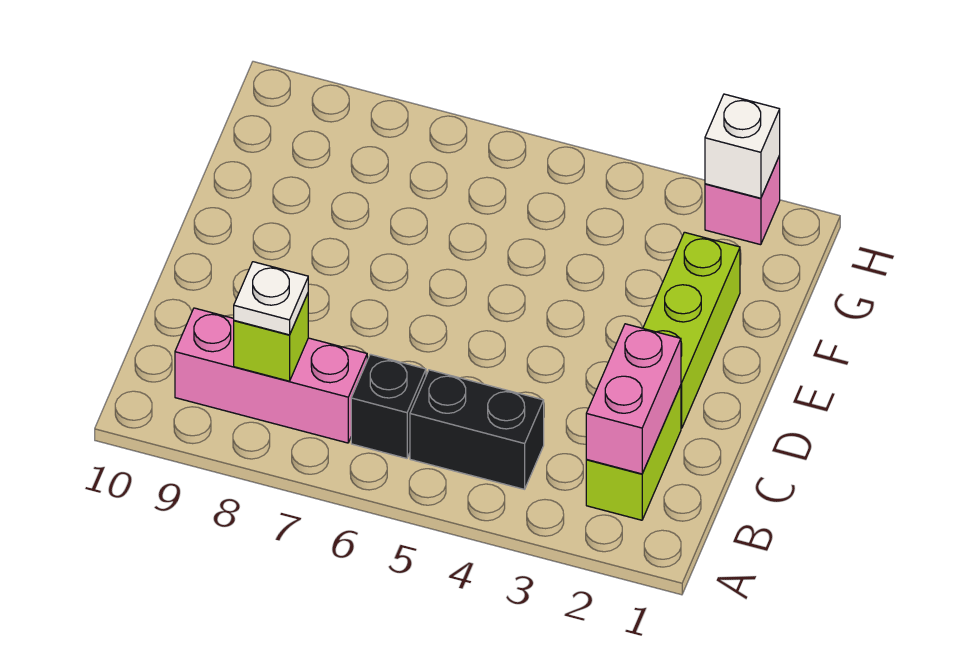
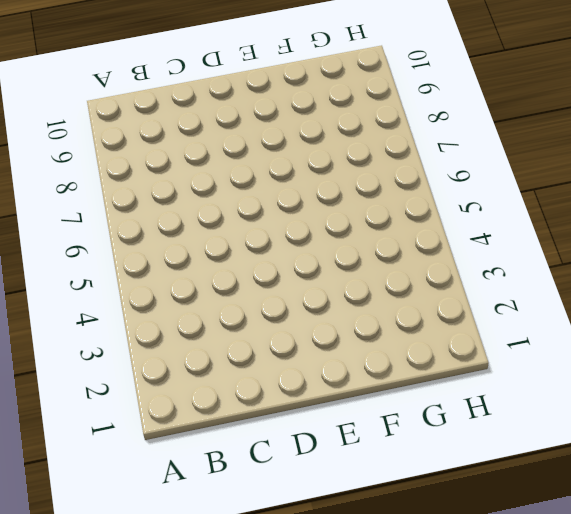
none -> lime 1x2 brick [586,385,681,520]
none -> black 1x2 brick [410,370,544,489]

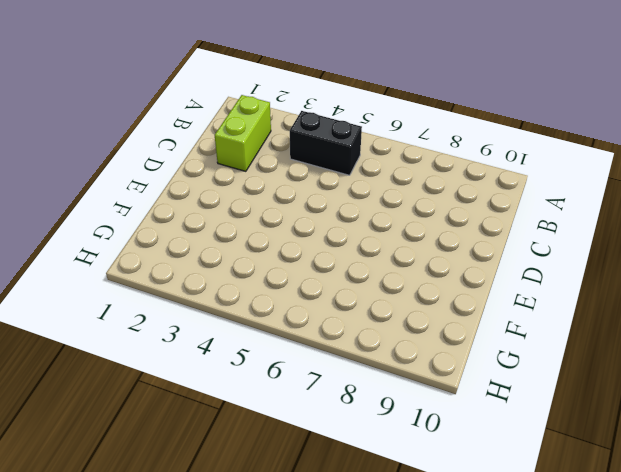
none -> black 1x1 brick [351,354,426,458]
none -> pink 1x3 brick [175,308,367,443]

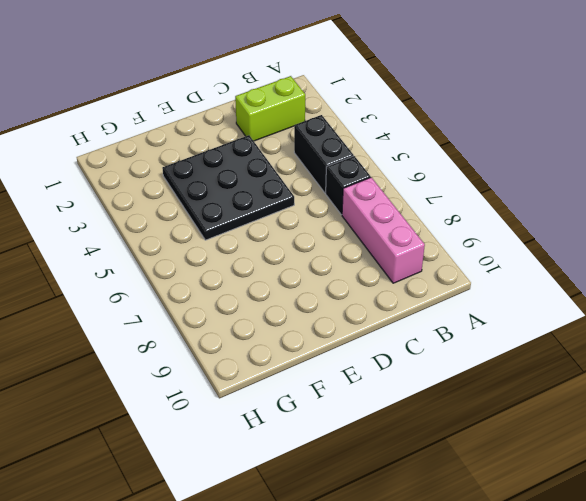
black 3x3 plate [162,135,294,240] -> none
none -> lime 1x3 brick [643,232,740,428]
none -> pink 1x1 brick [705,156,780,245]

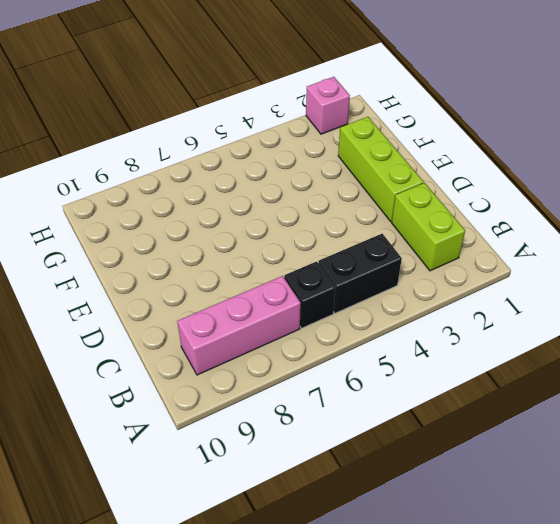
none -> pink 1x2 brick [586,324,681,474]
none -> lime 1x1 brick [234,294,308,381]

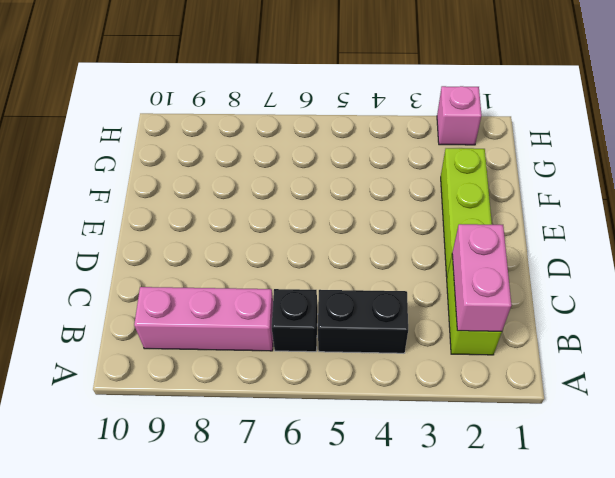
none -> lime 1x1 brick [234,294,308,381]
none -> white 1x1 brick [705,94,780,198]

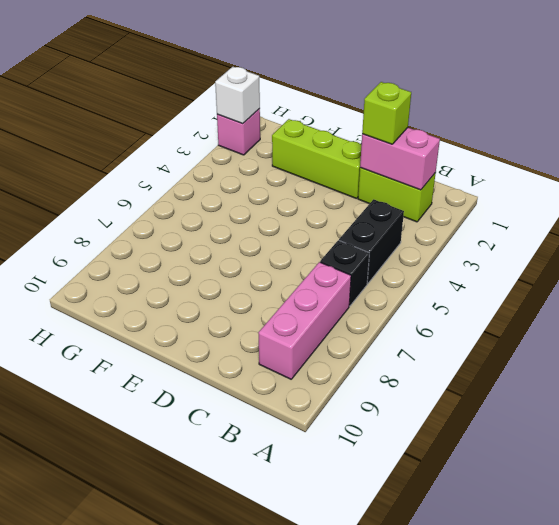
lime 1x1 brick [362,82,411,144] -> lime 1x1 brick moved to [234,294,308,381]
none -> white 1x1 plate [234,262,308,335]

